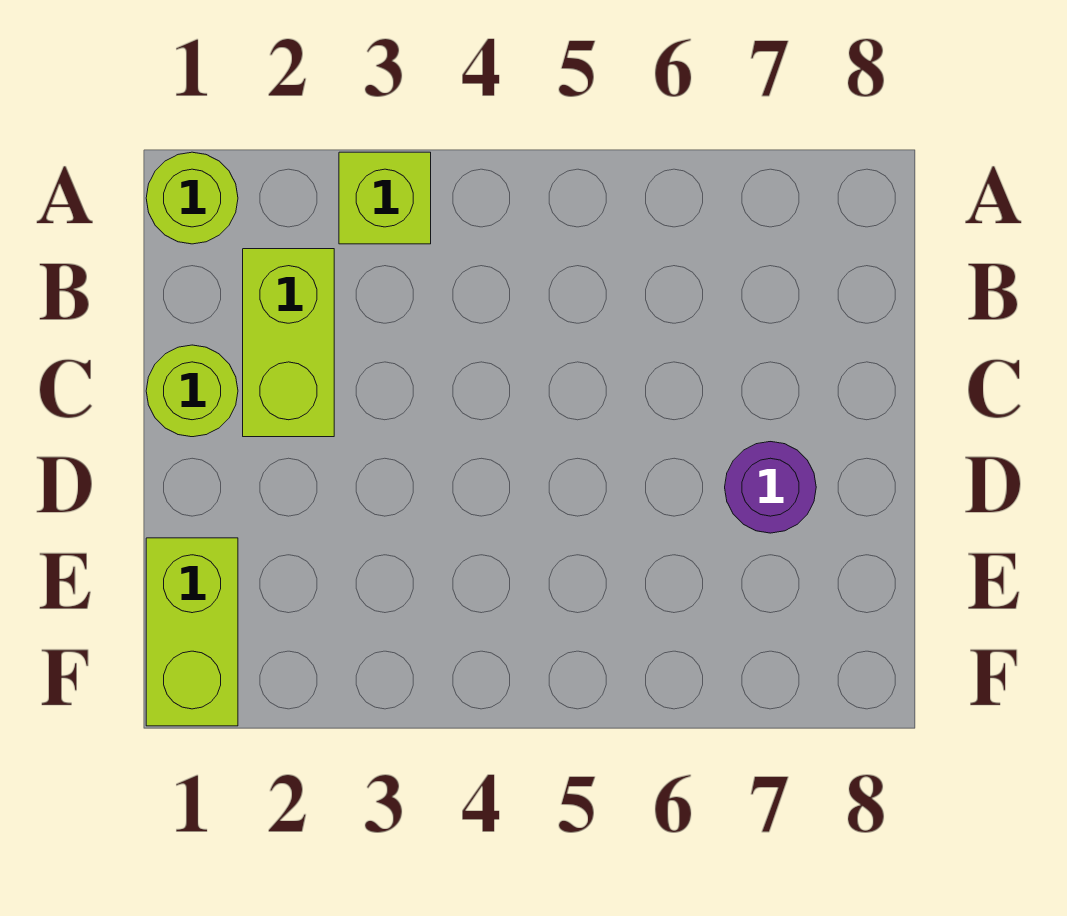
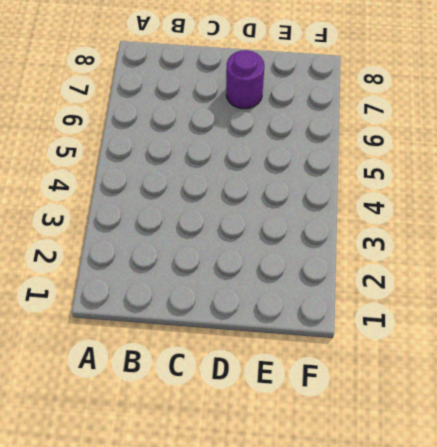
none -> lime 1x1 round brick [146,152,238,244]
none -> lime 1x1 brick [339,152,431,244]

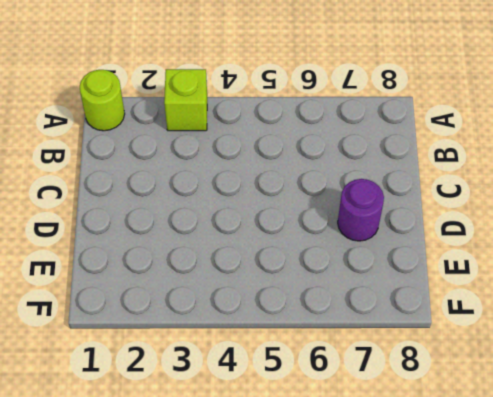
none -> lime 1x2 brick [243,249,334,437]
none -> lime 1x1 round brick [146,345,238,437]

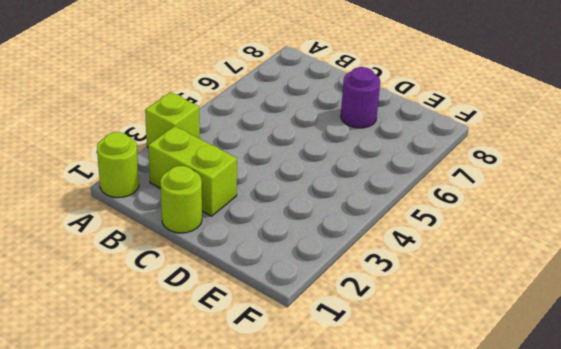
none -> lime 1x2 brick [146,538,238,726]

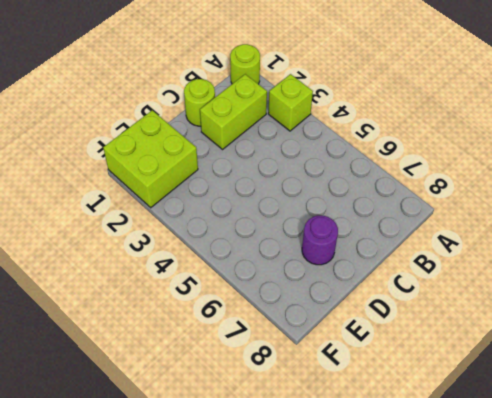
lime 2x2 brick [103,110,198,208] -> lime 1x2 brick [146,538,238,726]

